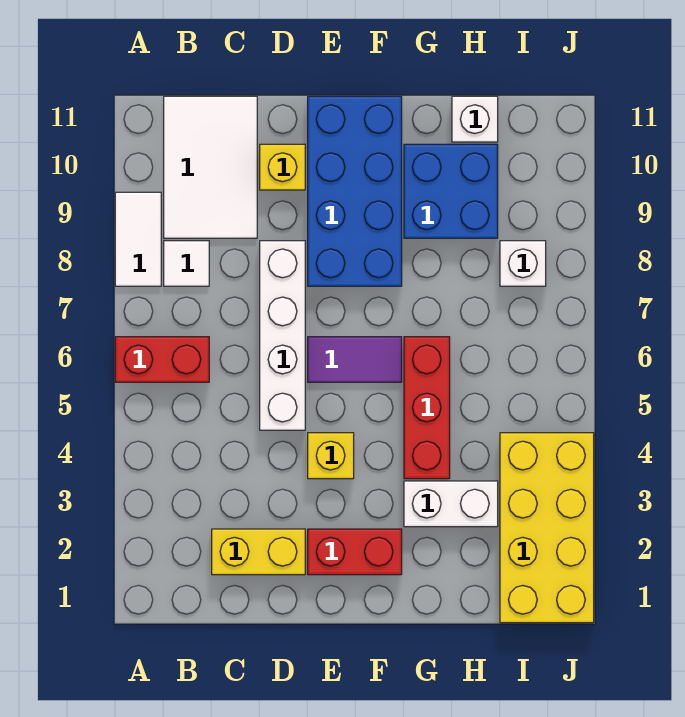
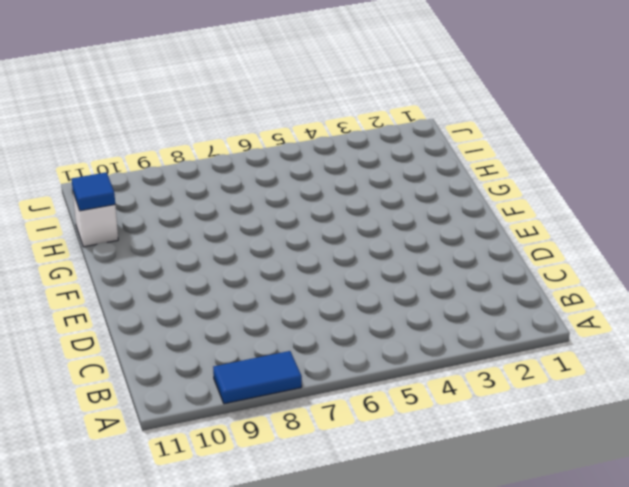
blue 1x2 tile [213,351,302,404] -> white 1x2 tile [115,192,161,286]
blue 1x1 tile [72,172,115,211] -> none
none -> red 1x2 brick [115,337,209,382]
none -> white 1x1 tile [164,241,209,286]
none -> white 2x3 tile [164,96,257,238]

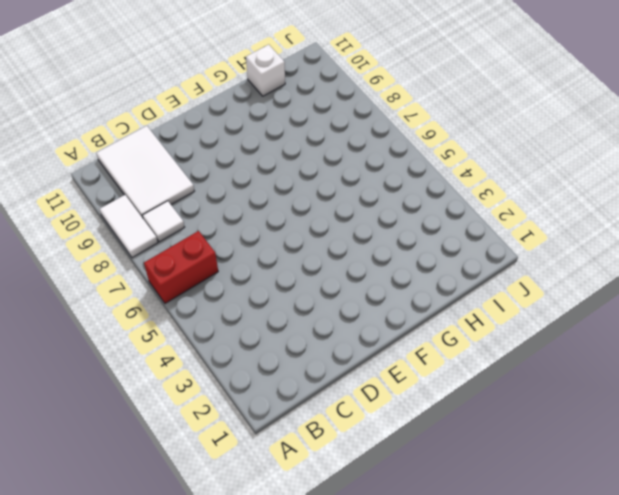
none -> yellow 1x2 brick [212,529,305,575]
none -> white 1x4 brick [260,241,305,430]
none -> yellow 1x1 brick [260,144,305,190]

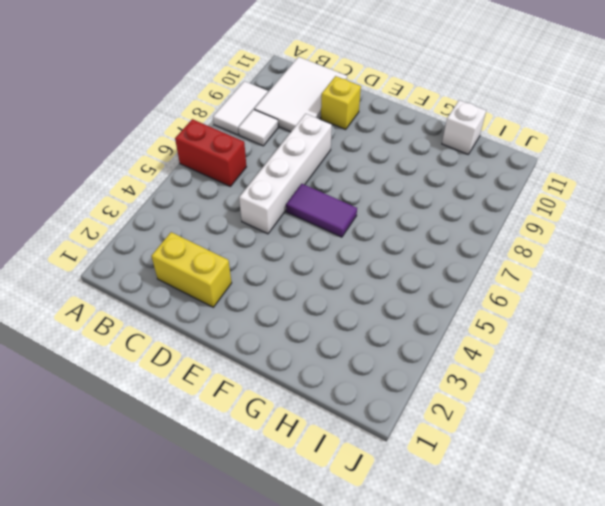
none -> red 1x2 brick [308,529,402,575]
none -> yellow 1x1 brick [308,433,354,479]
none -> blue 2x4 brick [308,96,402,286]

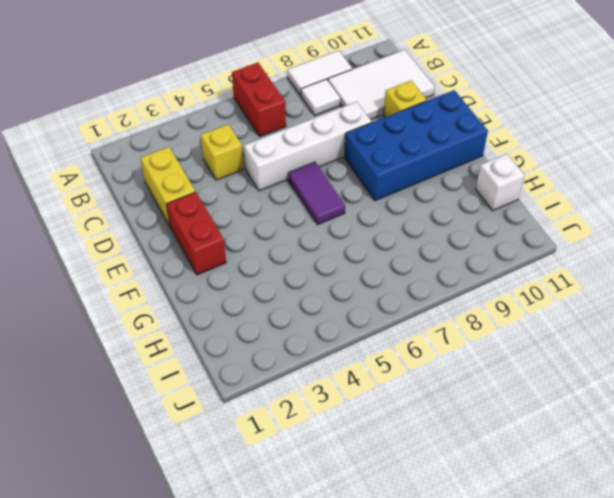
yellow 1x1 brick [201,124,244,180] -> yellow 1x1 brick moved to [308,433,354,479]
none -> white 1x2 brick [404,481,498,527]
none -> red 1x3 brick [404,337,450,479]
none -> blue 2x2 brick [404,144,498,238]

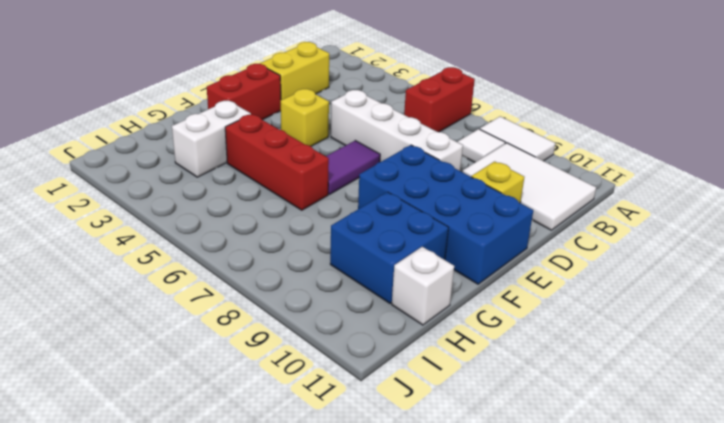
none -> yellow 2x4 brick [500,433,594,623]
none -> white 1x1 brick [500,241,546,286]

